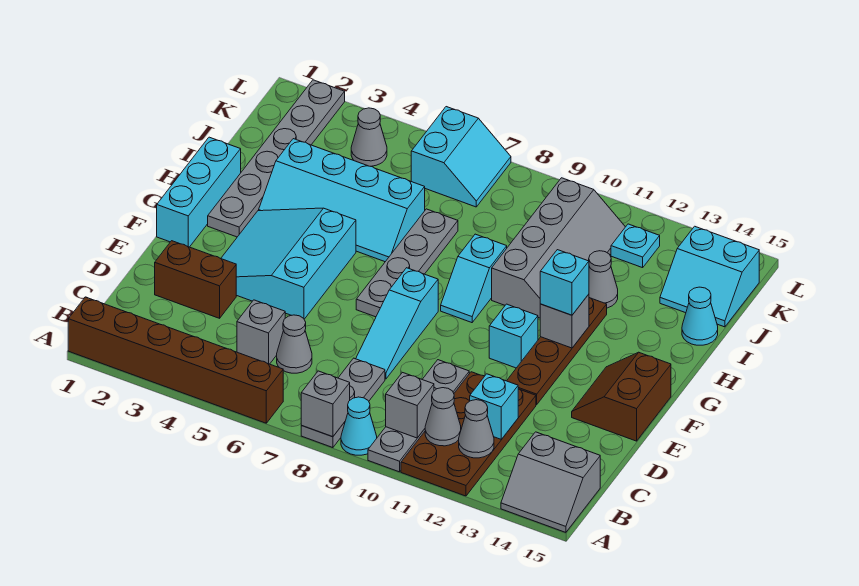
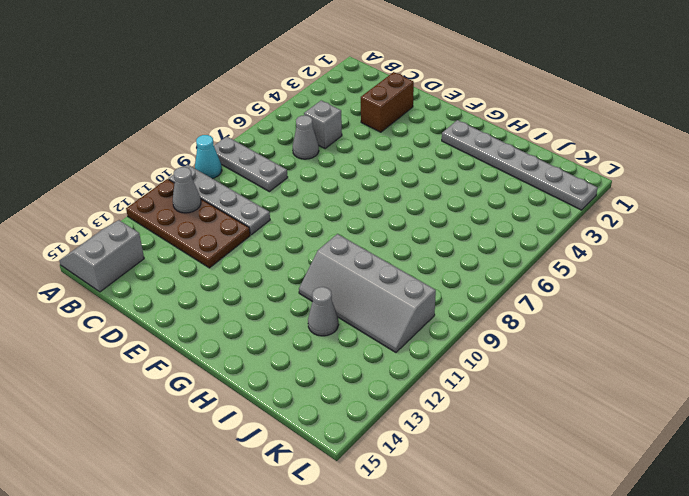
none -> brown 1x6 brick [68,297,283,423]
none -> cyan 1x3 slope [356,268,438,379]
none -> cyan 3x3 slope [221,208,356,319]
none -> brown 1x4 plate [507,298,607,405]

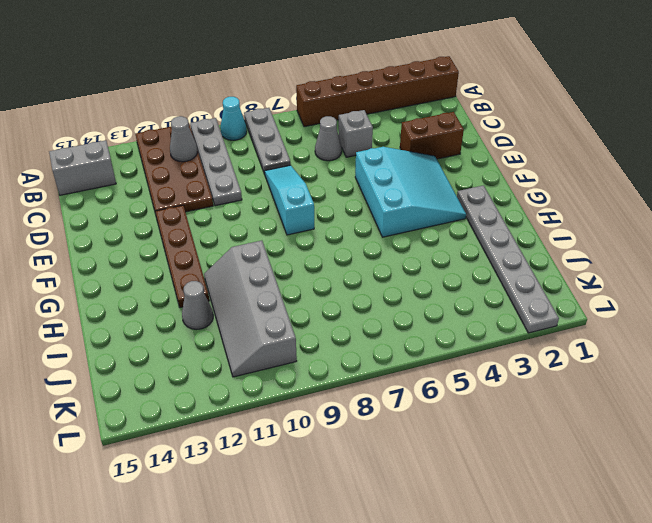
none -> brown 2x2 slope [572,352,671,441]
none -> cyan 1x3 brick [157,137,241,247]
none -> grey 1x4 plate [356,209,458,317]
none -> cyan 1x1 brick [489,304,538,368]

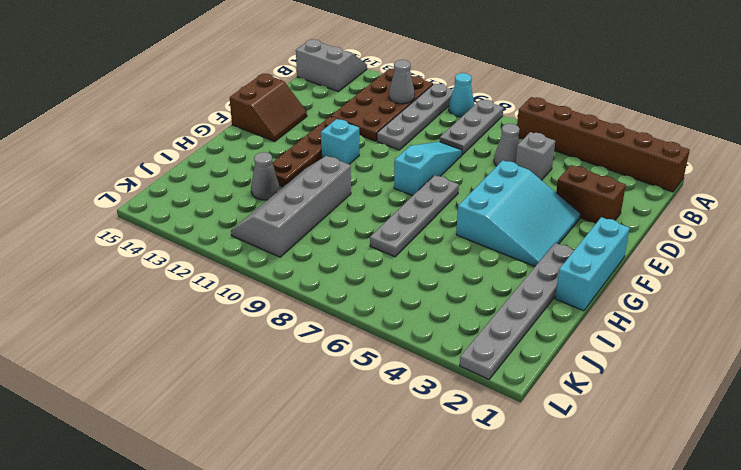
none -> cyan 1x2 slope [441,234,507,323]
none -> cyan 2x4 slope [259,139,425,262]
none -> cyan 1x1 cone [682,287,718,345]
none -> cyan 2x2 slope [660,226,759,327]

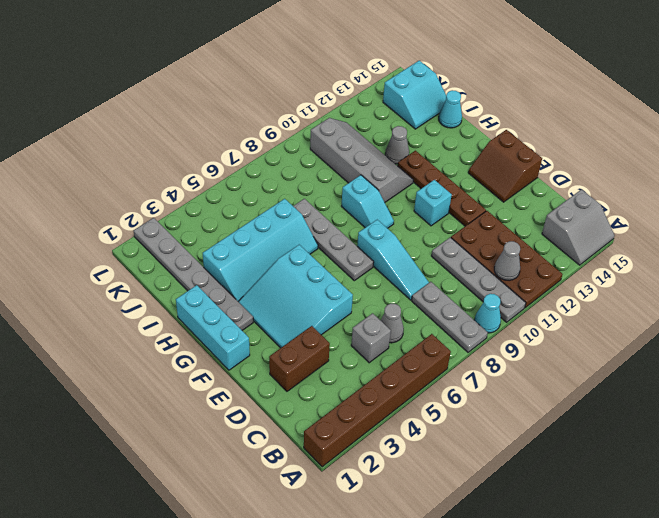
none -> grey 1x1 cone [351,108,387,166]
none -> cyan 2x2 slope [411,107,511,207]
none -> cyan 1x1 plate [611,224,660,268]
none -> grey 1x1 brick [301,371,350,437]

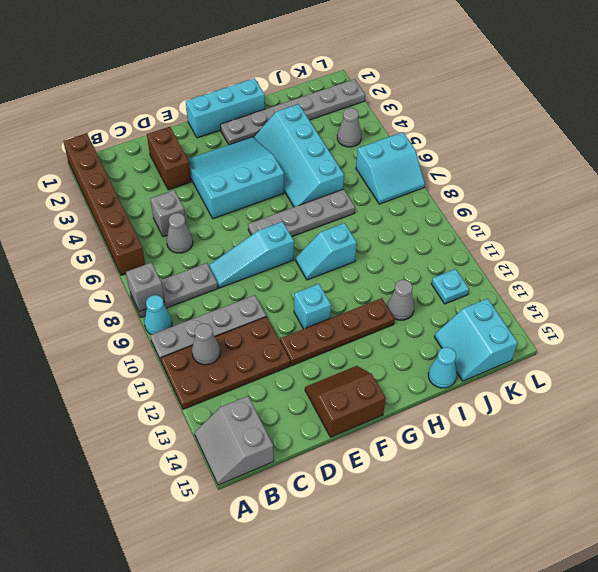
none -> grey 2x4 slope [492,178,625,318]
none -> grey 1x1 brick [386,373,434,438]
none -> grey 1x1 cone [459,400,494,458]
none -> cyan 1x1 brick [470,374,518,439]

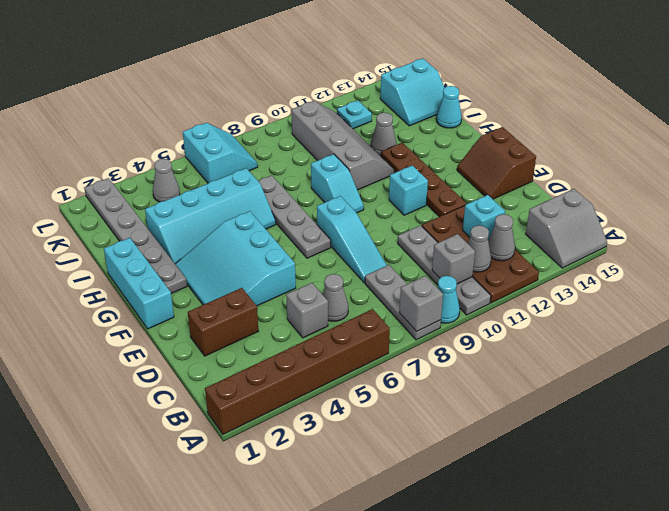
none -> grey 1x1 brick [540,294,589,348]
none -> cyan 1x1 brick [540,250,589,315]

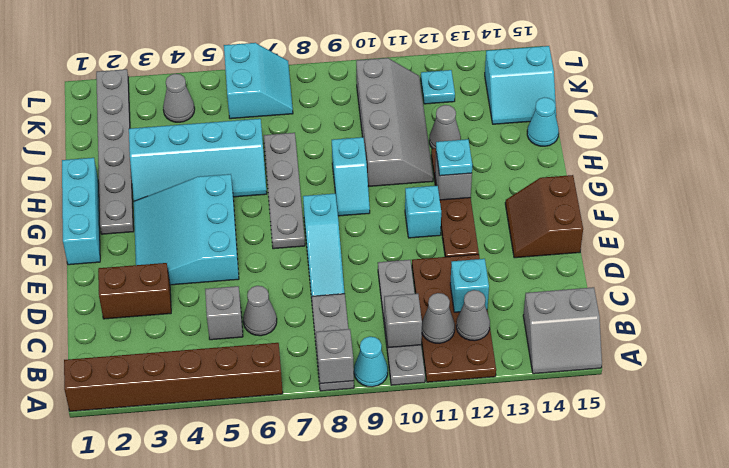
cyan 1x1 plate [436,139,472,176] -> cyan 1x1 brick [540,250,589,315]

